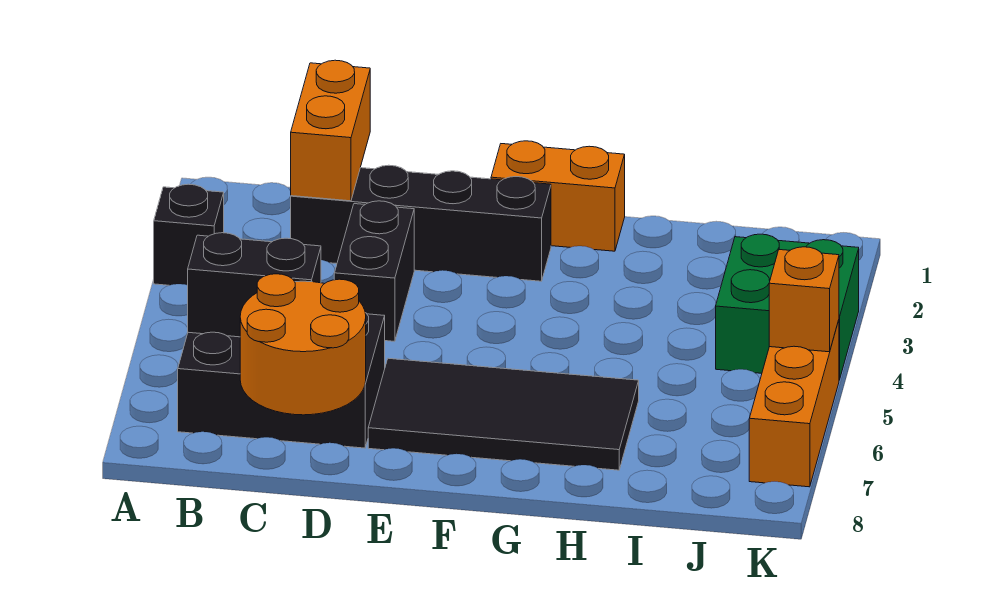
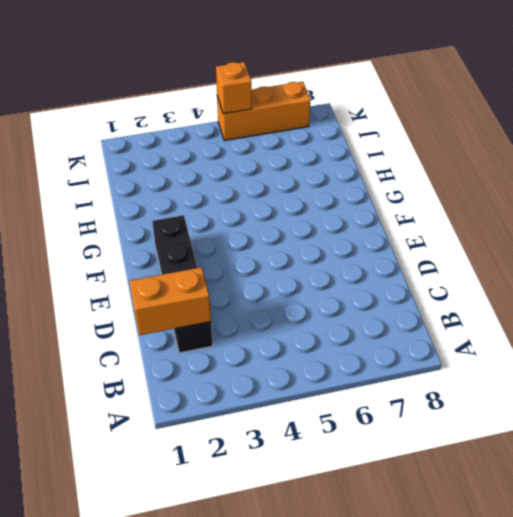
none -> black 1x1 brick [154,184,224,285]
none -> black 2x3 brick [178,313,385,448]
none -> black 1x2 brick [334,201,414,341]

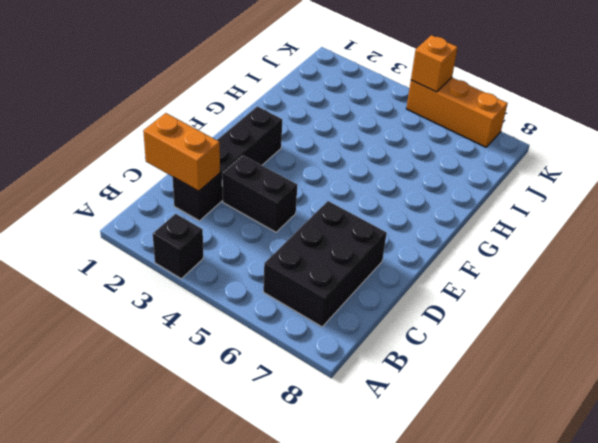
none -> black 2x4 tile [368,358,639,470]
none -> orange 1x2 brick [491,141,625,251]
none -> green 2x2 brick [716,234,859,380]

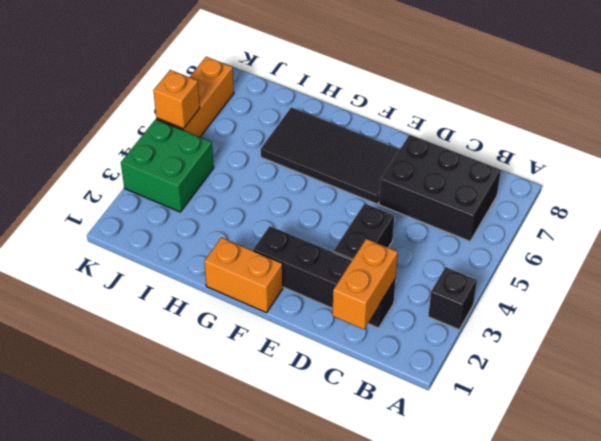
none -> black 1x2 brick [188,233,321,337]
none -> orange 2x2 round brick [240,274,366,415]

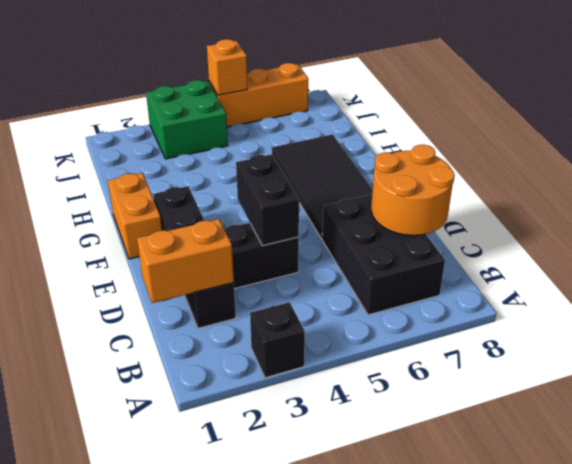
black 1x2 brick [236,155,299,246] -> black 1x2 brick moved to [188,233,321,337]

